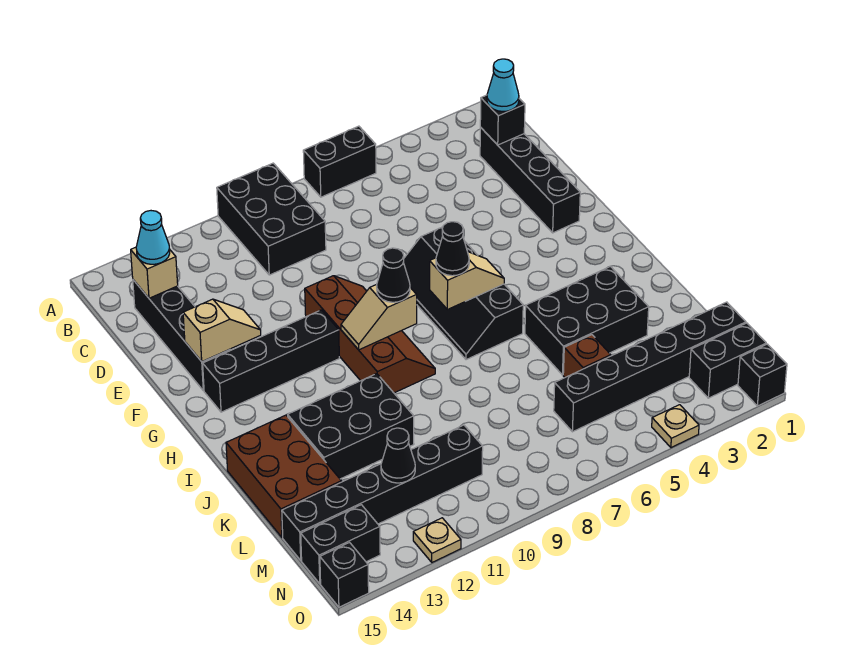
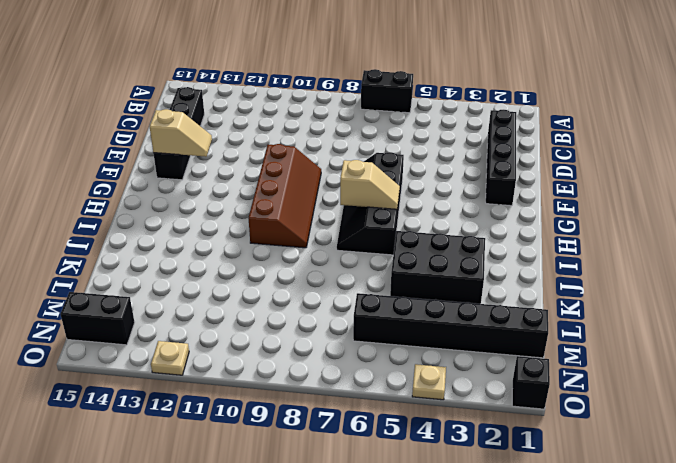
none -> black 2x3 brick [217,163,326,275]
none -> black 1x4 brick [203,310,339,412]
none -> black 2x3 brick [288,374,414,479]

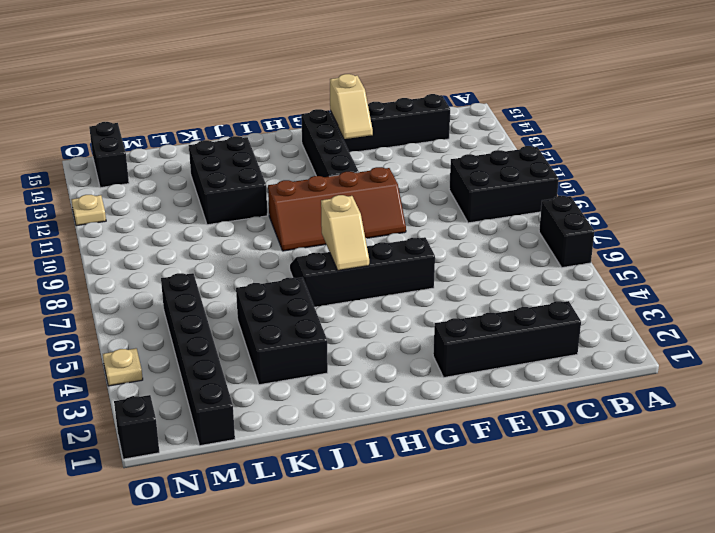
none -> brown 2x3 brick [226,415,341,538]
none -> brown 1x1 brick [563,335,611,377]
none -> black 1x6 brick [282,425,483,560]

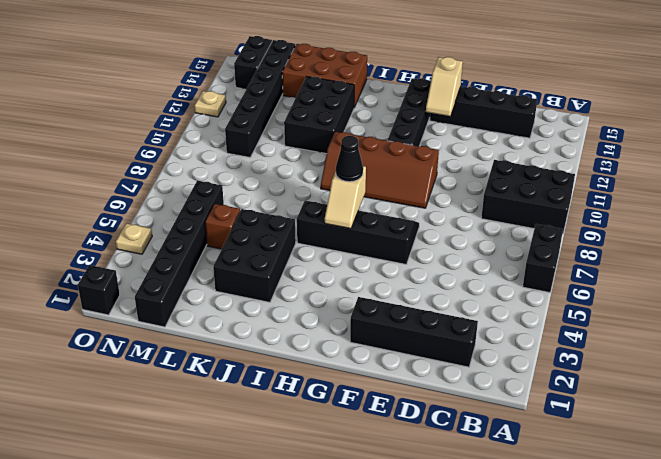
none -> black 1x2 brick [689,323,766,398]
none -> black 1x1 brick [320,543,369,607]
none -> black 1x1 brick [480,95,525,145]

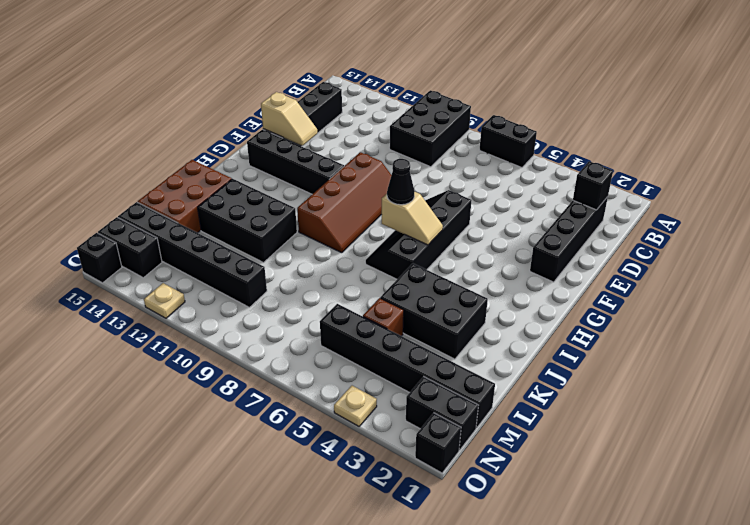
none -> tan 1x1 brick [131,247,178,298]
none -> tan 1x2 slope [341,285,417,350]
none -> black 1x1 cone [381,428,415,483]

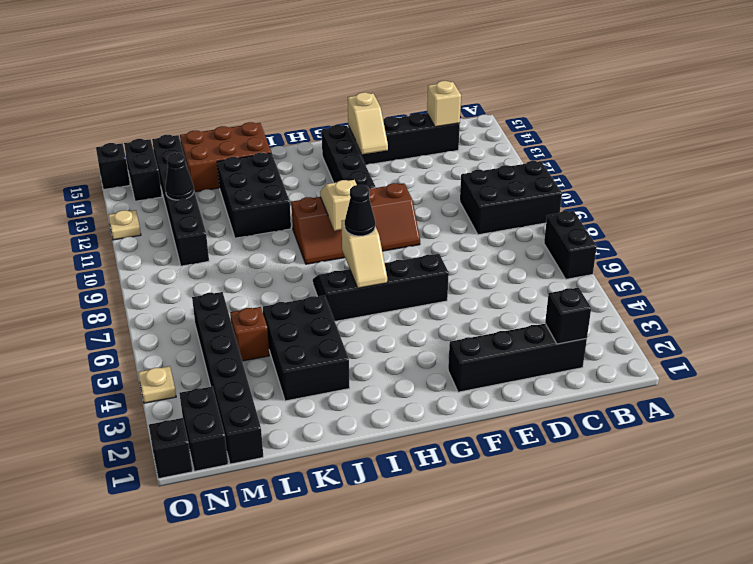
none -> cyan 1x1 cone [487,59,519,111]
none -> cyan 1x1 cone [136,211,170,264]
none -> black 1x1 cone [377,248,410,302]

